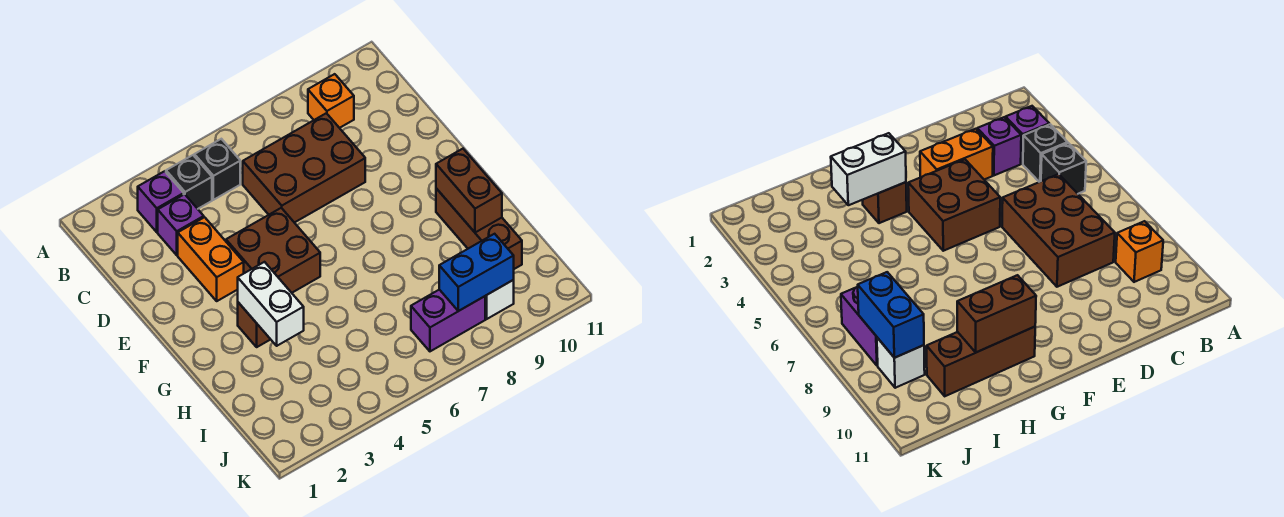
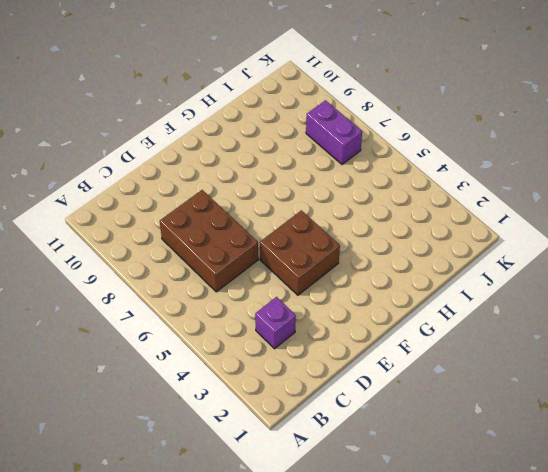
none -> purple 1x1 brick [138,171,184,232]
none -> black 1x1 brick [166,155,212,209]
none -> black 1x1 brick [194,139,240,200]

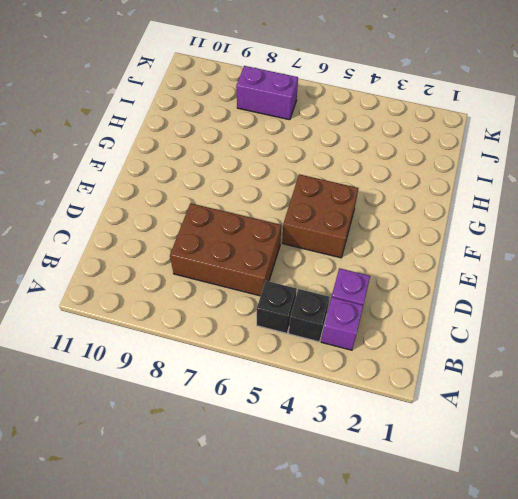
none -> orange 1x1 brick [308,74,354,128]
none -> orange 1x2 brick [178,217,244,301]
none -> brown 1x1 brick [238,302,271,347]

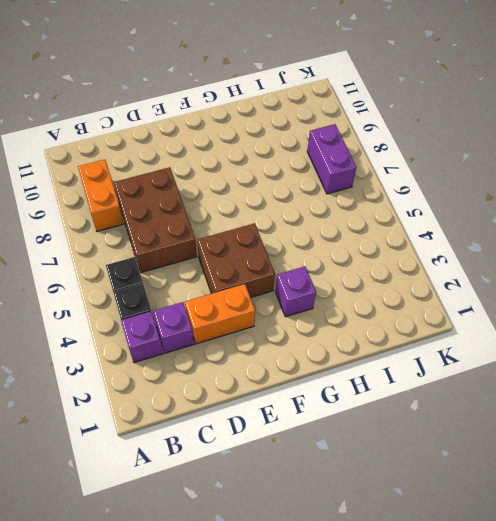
orange 1x2 brick [78,160,124,231] -> orange 1x1 brick [308,74,354,128]
purple 1x1 brick [275,266,316,317] -> brown 1x1 brick [238,302,271,347]
none -> brown 1x3 brick [436,188,522,269]
none -> white 1x1 brick [485,280,514,319]
none -> white 1x2 brick [238,262,304,346]

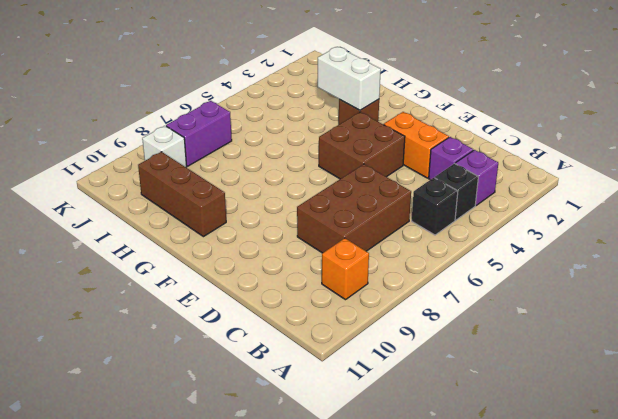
none -> brown 1x2 brick [436,149,502,233]
none -> blue 1x2 brick [439,234,514,311]

